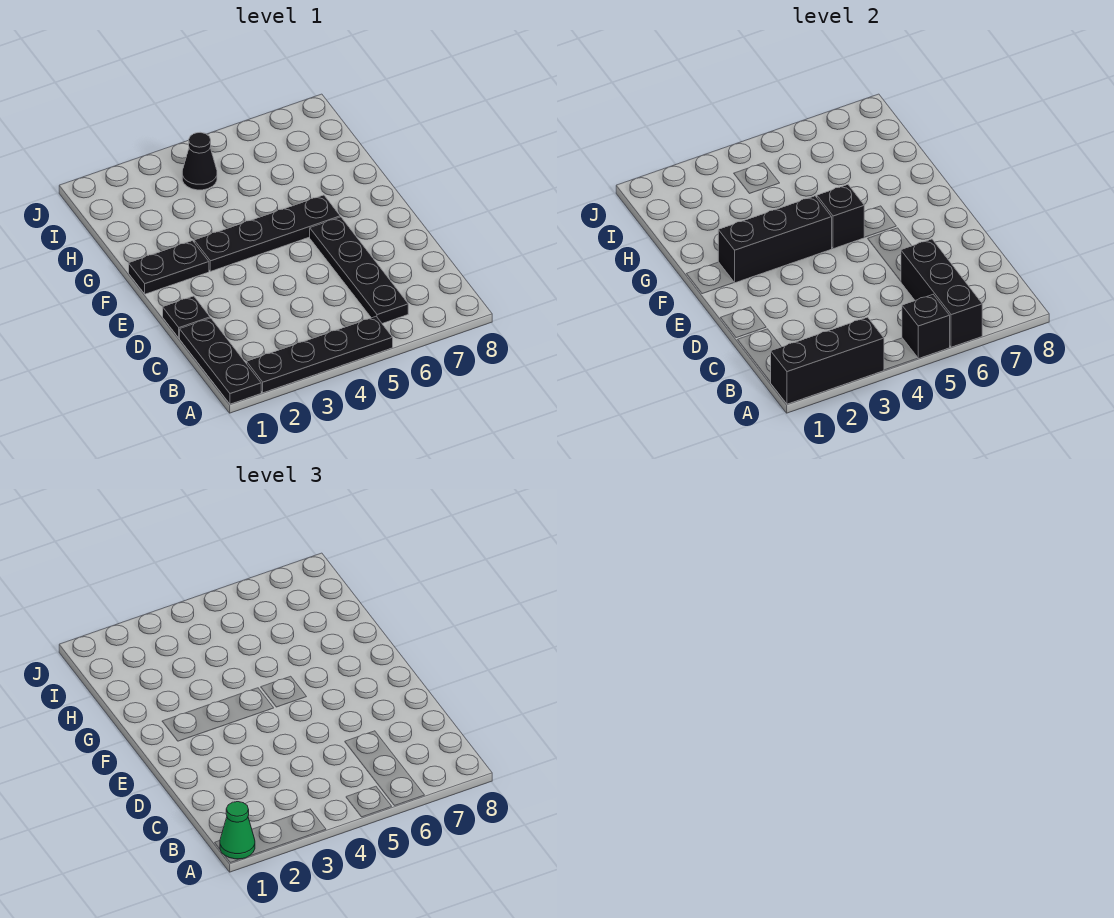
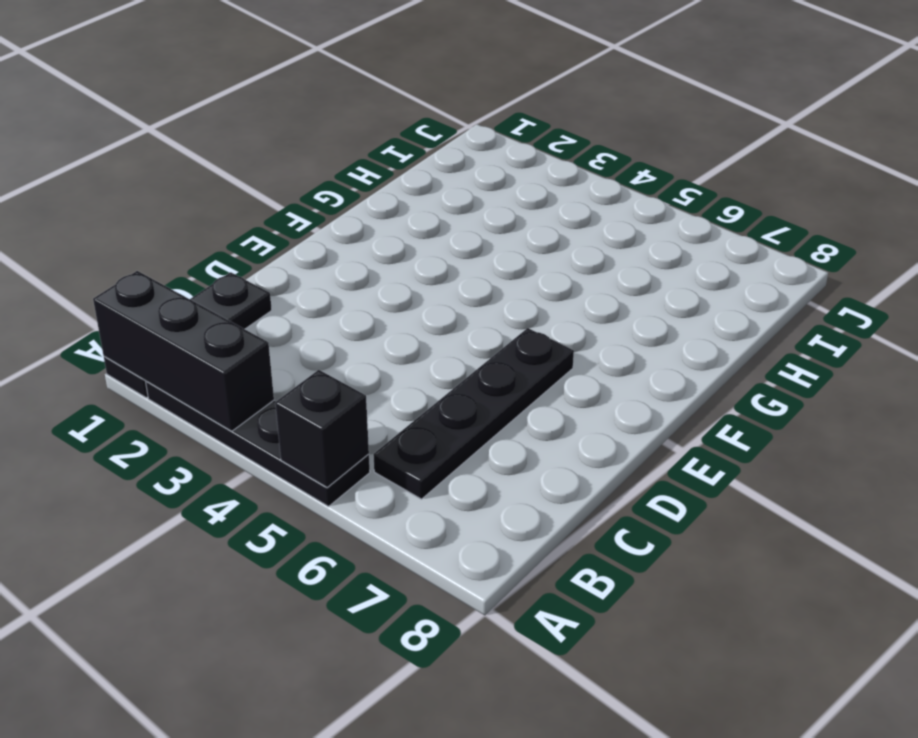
none -> black 1x1 plate [163,296,210,338]
none -> black 1x2 plate [129,241,209,294]
none -> black 1x4 plate [194,195,340,271]

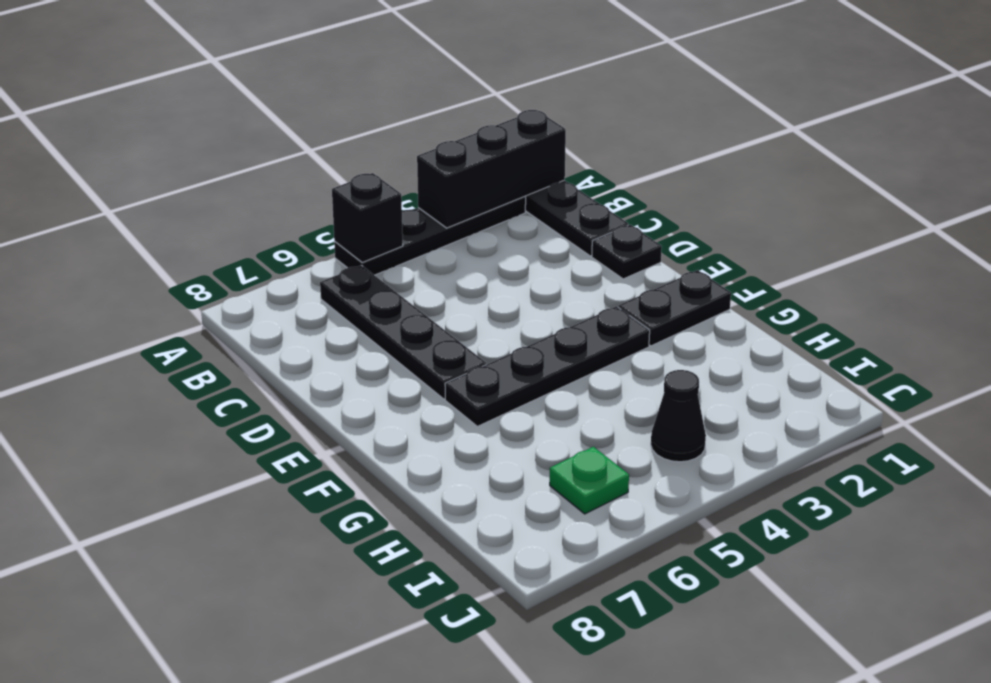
green 1x1 plate [550,447,629,514] -> none
none -> black 1x3 brick [901,239,982,347]
none -> black 1x3 brick [718,196,832,283]
none -> black 1x1 brick [817,185,865,249]

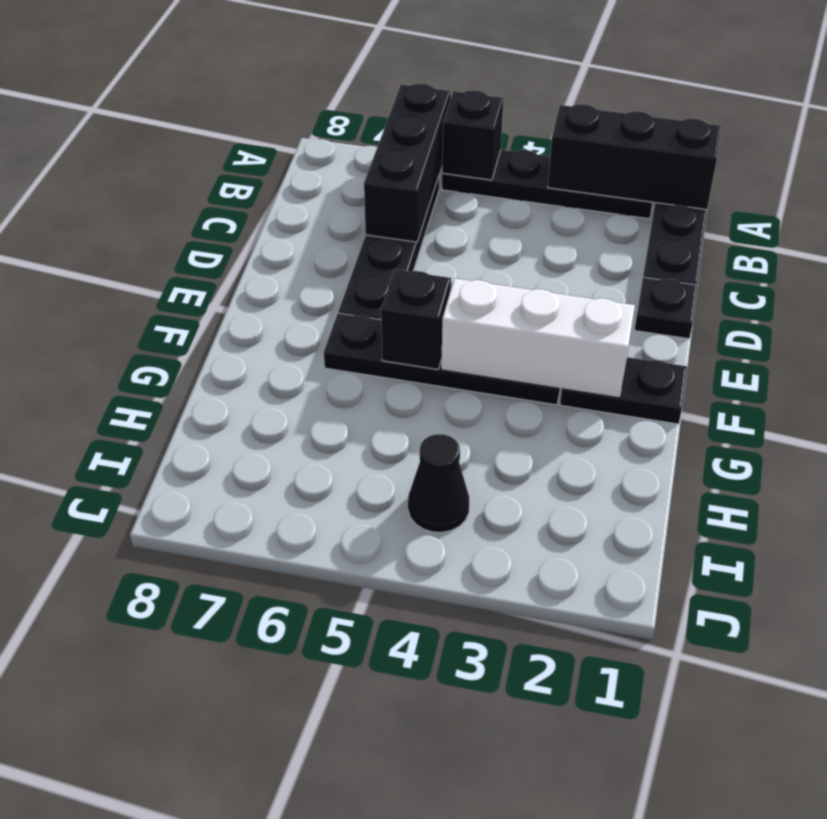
white 1x3 brick [441,278,635,398] -> black 1x3 brick [718,196,832,283]
none -> green 1x1 cone [220,802,255,859]

